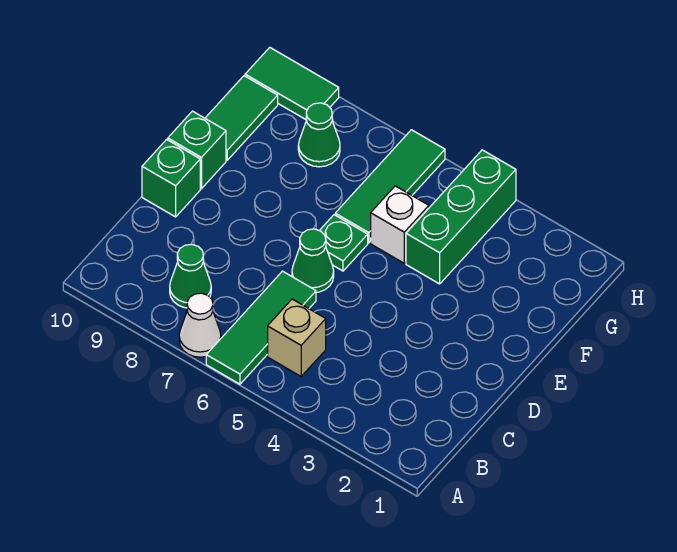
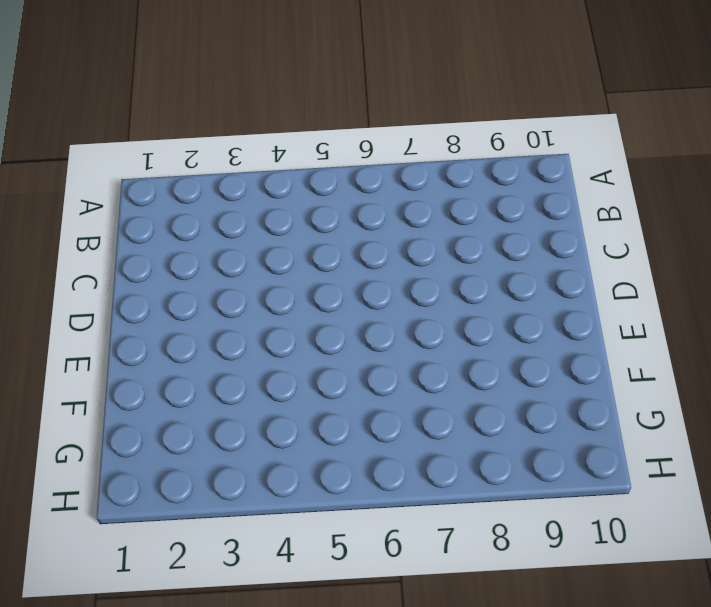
none -> green 1x3 tile [206,271,316,384]
none -> white 1x1 cone [179,293,221,357]
none -> tan 1x1 brick [268,299,326,376]

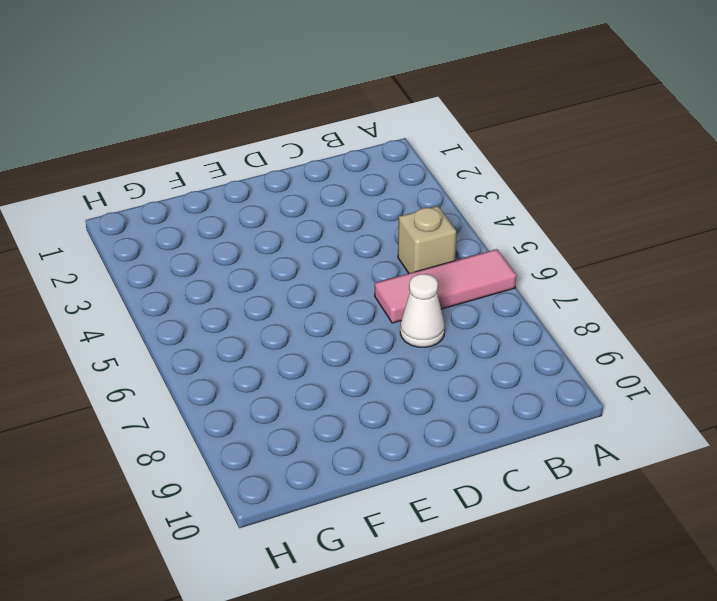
pink 1x3 tile [375,249,516,323] -> green 1x3 tile [206,271,316,384]
white 1x1 cone [400,274,445,347] -> white 1x1 cone moved to [179,293,221,357]
none -> green 1x1 cone [170,244,211,308]
none -> green 1x1 cone [292,229,334,292]
none -> green 1x1 brick [142,139,200,217]

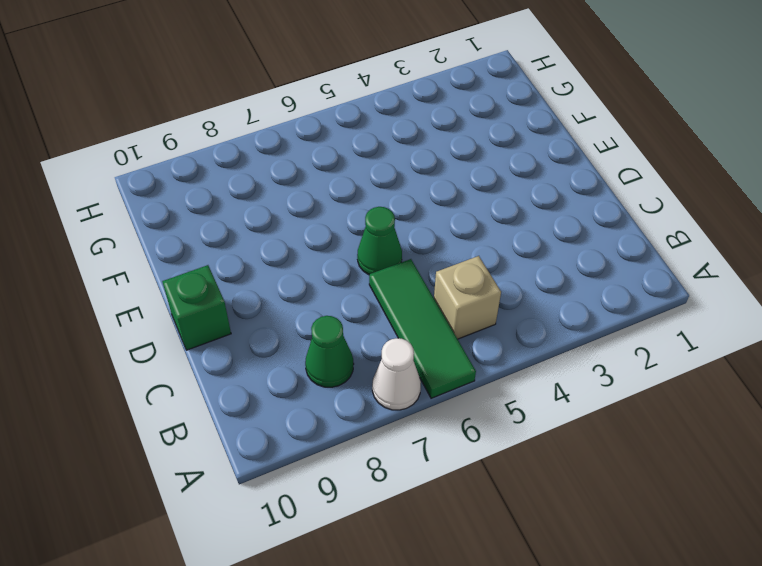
none -> green 1x1 plate [319,215,368,271]
none -> green 1x1 brick [168,111,226,189]
none -> green 1x3 brick [406,150,516,284]

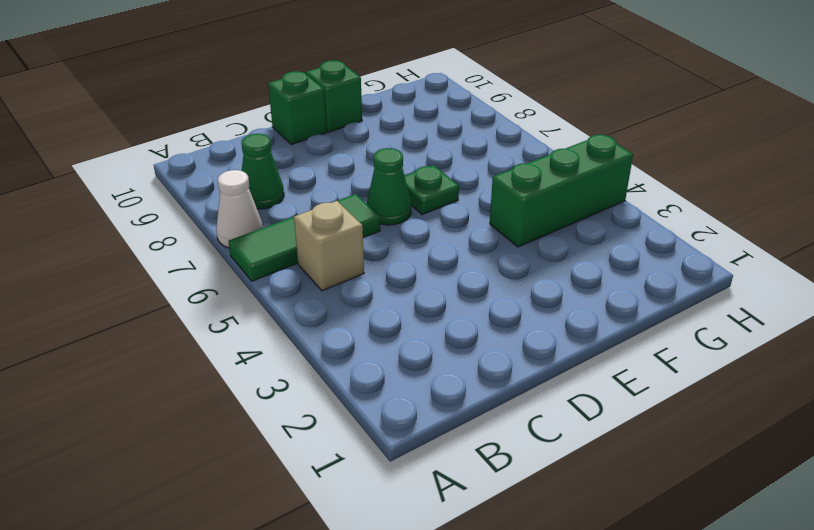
none -> white 1x1 brick [371,186,429,263]
none -> green 1x3 tile [335,130,445,243]
none -> green 1x2 tile [205,76,278,160]

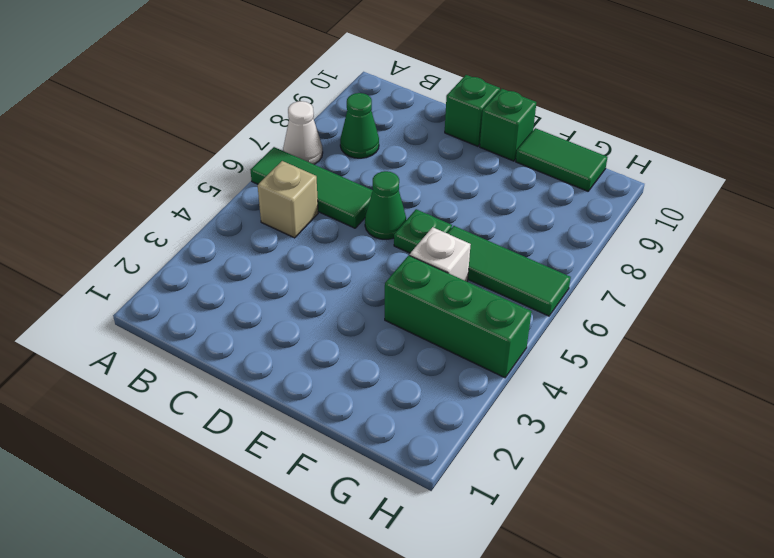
none -> green 1x1 cone [298,103,340,167]
none -> green 1x2 tile [245,47,339,120]

